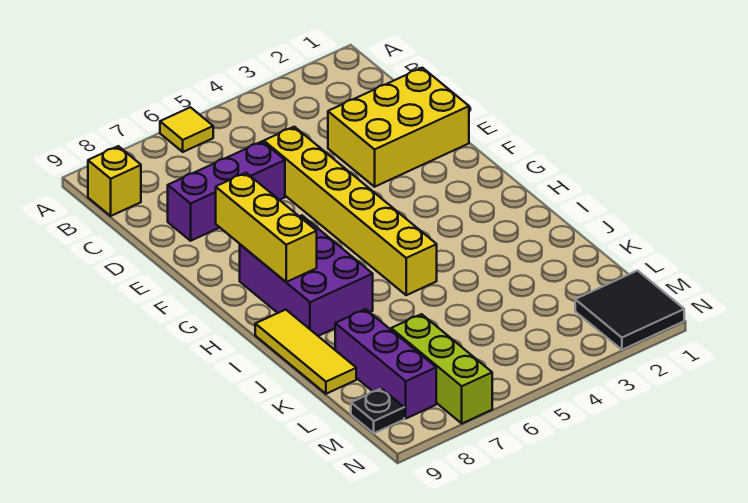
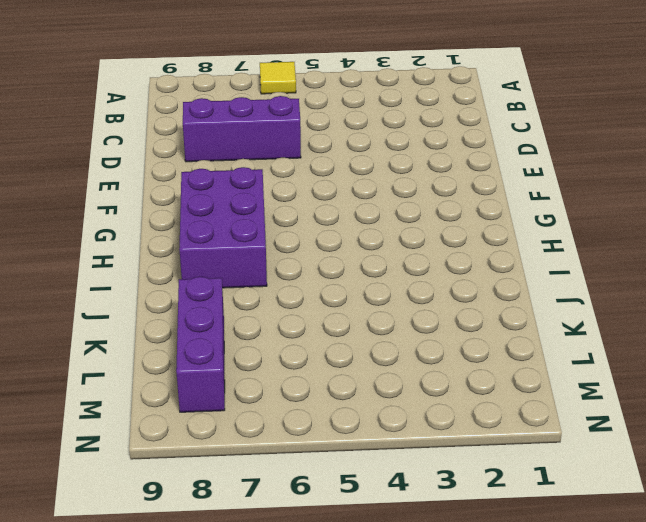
none -> yellow 1x1 brick [88,146,141,216]
none -> yellow 2x3 brick [328,68,469,187]
none -> yellow 1x6 brick [264,127,437,295]

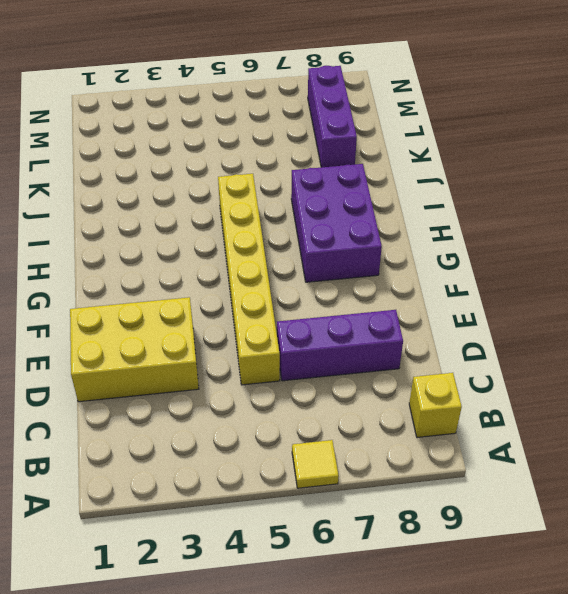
none -> yellow 1x3 tile [255,310,356,394]
none -> lime 1x3 brick [391,314,492,423]
none -> black 2x2 tile [575,271,684,350]

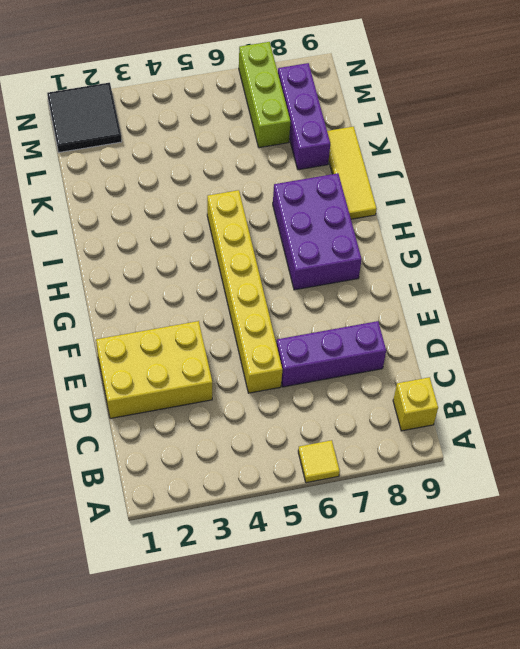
none -> black 1x1 plate [351,389,404,433]
none -> yellow 1x3 brick [216,173,317,282]

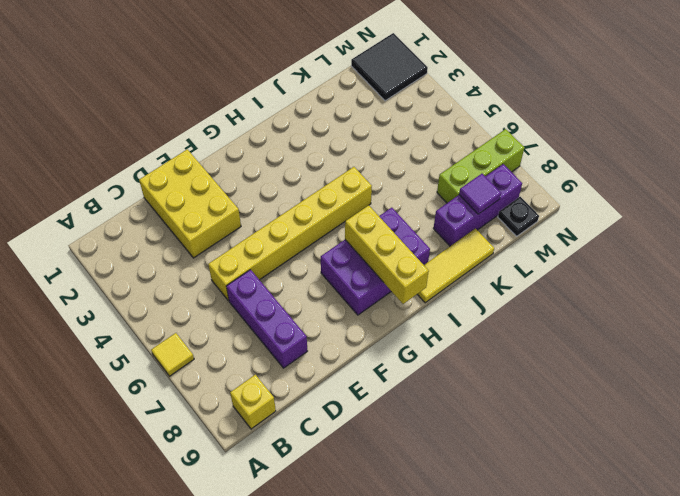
yellow 1x3 brick [345,205,429,304] -> yellow 1x3 brick turned to [216,173,317,282]
purple 1x1 tile [459,174,501,214] -> none

